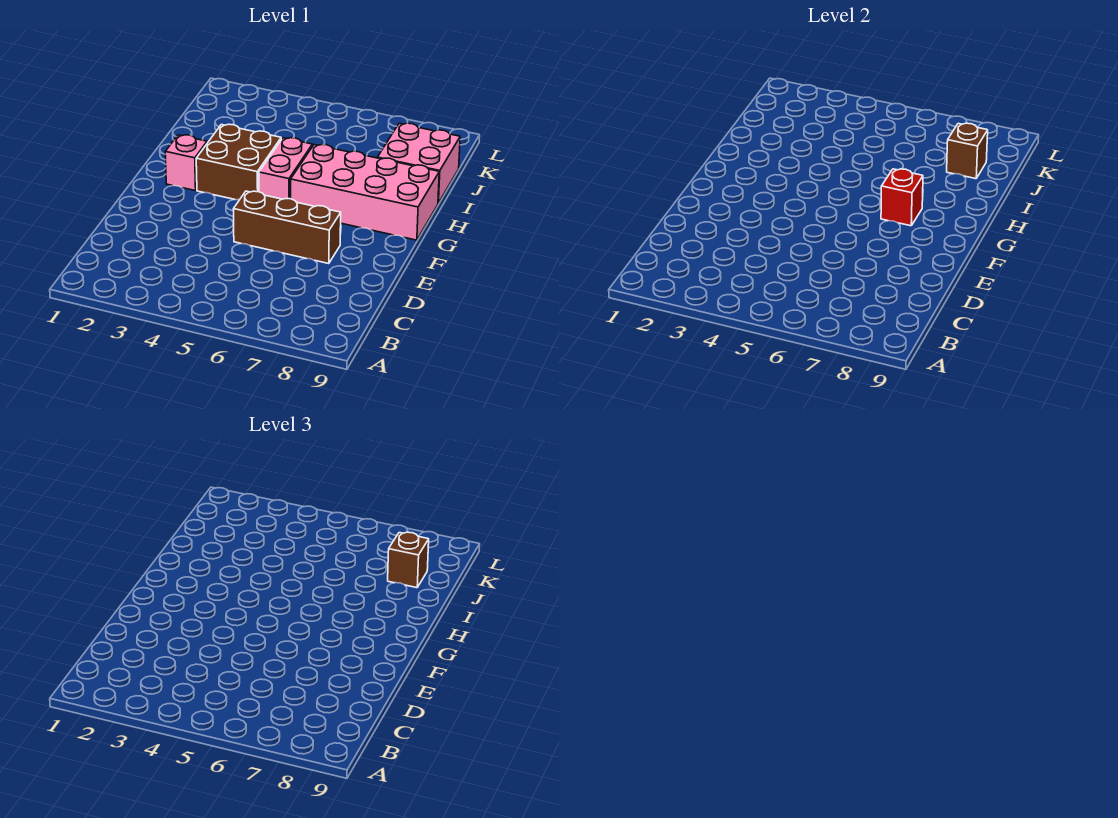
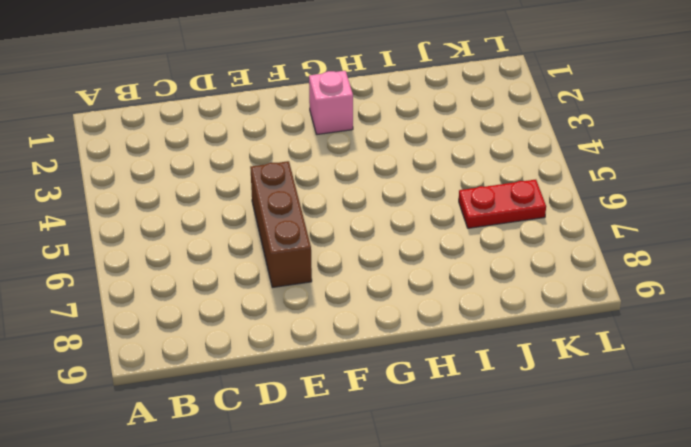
red 1x2 plate [459,180,546,228] -> none
none -> brown 2x2 brick [196,124,281,200]
none -> pink 1x2 brick [259,138,312,199]

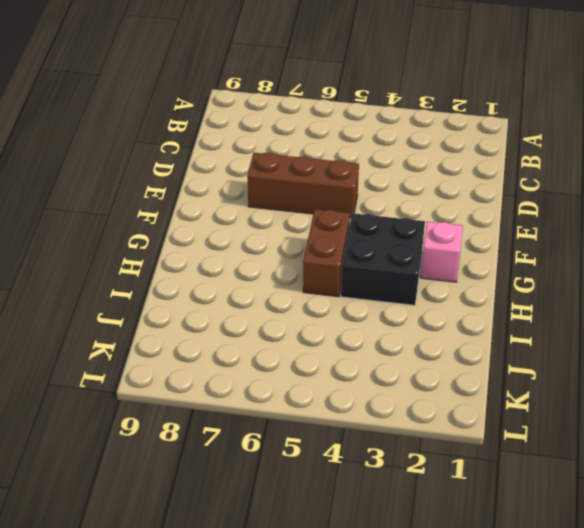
black 2x2 brick [341,213,425,305] -> brown 2x2 brick [196,124,281,200]
brown 1x2 brick [303,209,350,297] -> pink 1x2 brick [259,138,312,199]
none -> pink 2x4 brick [291,145,439,240]
none -> pink 2x2 brick [377,123,460,203]

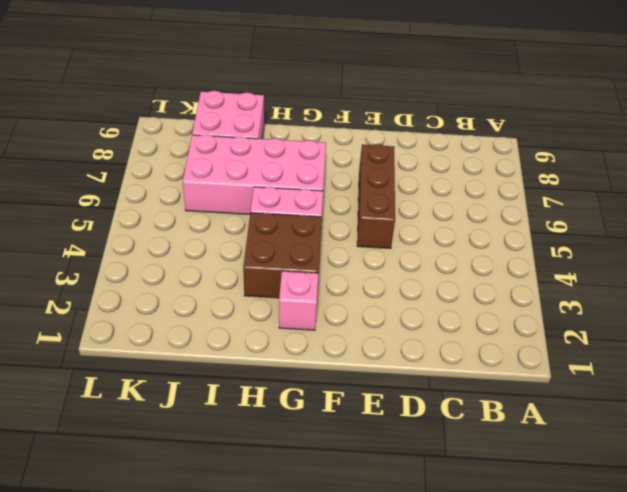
pink 2x4 brick [183,134,326,214] -> pink 2x4 brick turned to [291,145,439,240]
none -> red 1x1 brick [881,169,923,226]
none -> brown 1x1 brick [947,123,988,179]

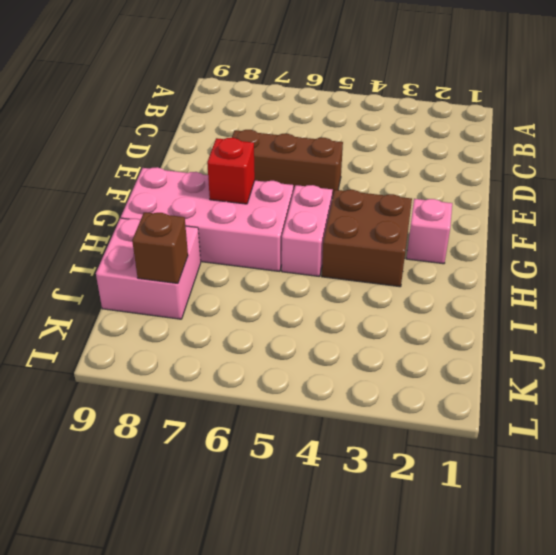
none -> brown 1x1 brick [388,532,429,588]

